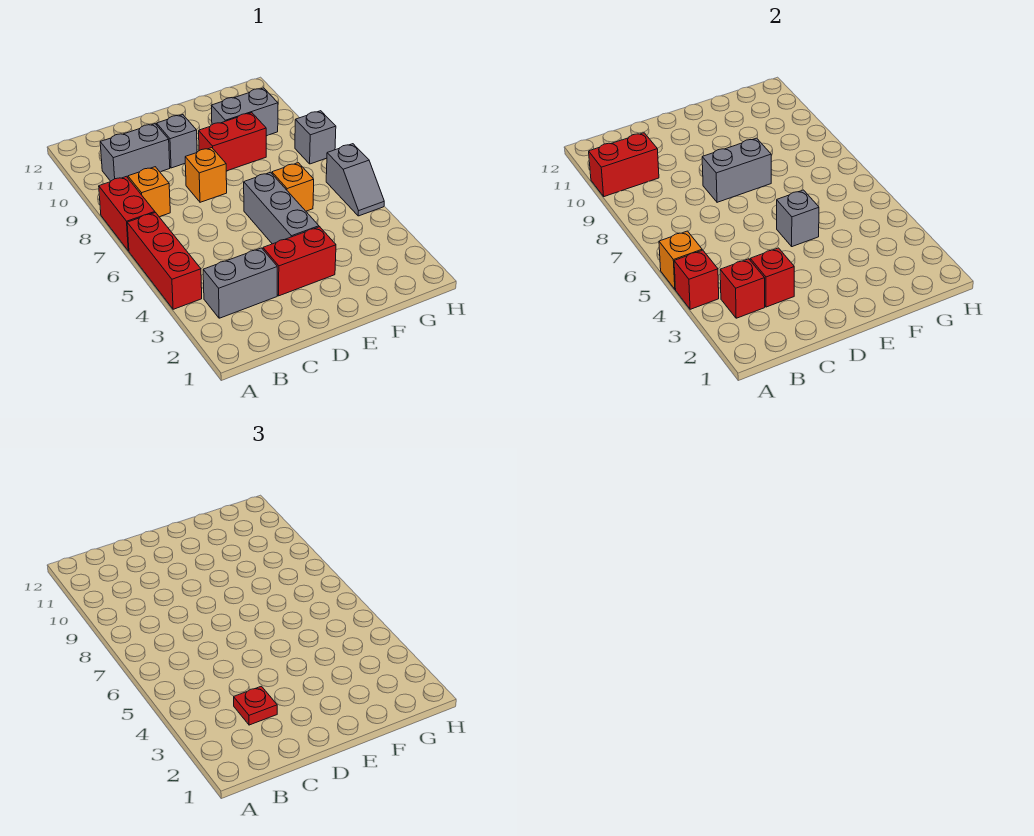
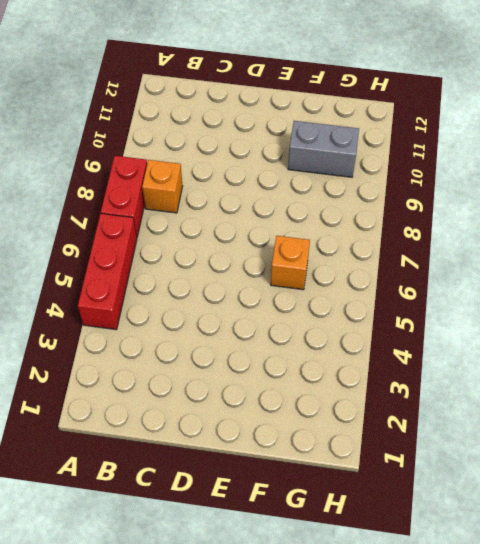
none -> grey 1x2 brick [203,248,277,318]
none -> grey 1x2 brick [100,124,170,181]
none -> red 1x2 brick [263,227,336,296]

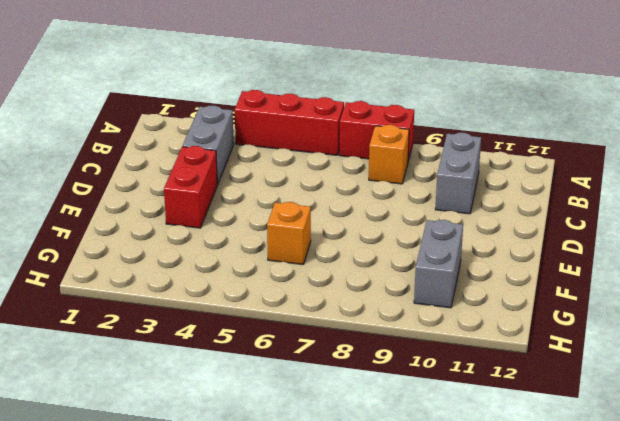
none -> orange 1x1 brick [185,148,227,202]
none -> grey 1x1 brick [157,115,197,168]
none -> grey 1x3 brick [244,172,319,244]

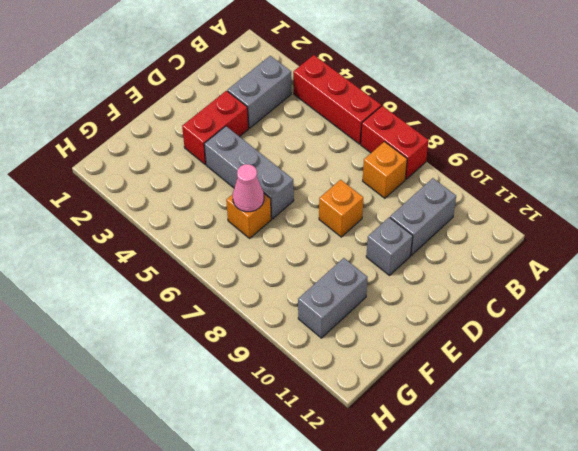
pink 1x1 cone [233,164,264,212] -> none
none -> red 1x2 brick [199,113,266,171]
none -> grey 1x2 slope [326,144,384,216]
none -> grey 1x1 brick [295,111,336,164]

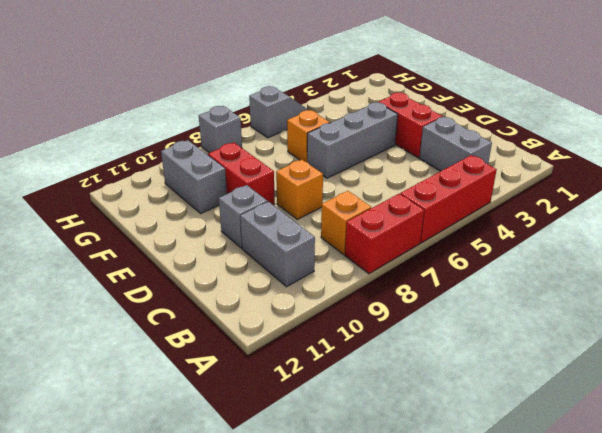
none -> red 1x1 brick [674,250,719,309]
none -> orange 1x1 brick [659,231,702,289]
none -> red 1x2 brick [589,133,659,197]

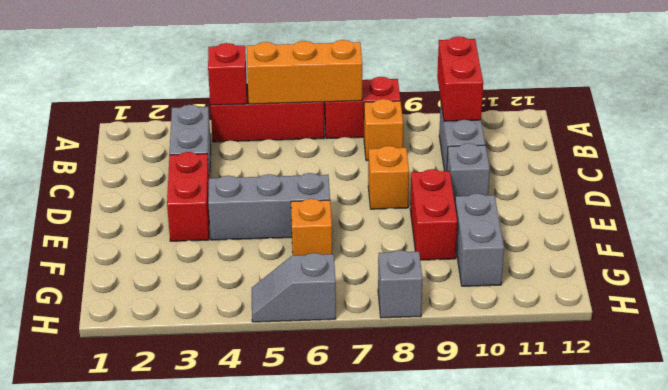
orange 1x3 brick [247,40,362,104] -> orange 1x1 brick [659,231,702,289]
none -> red 1x1 brick [720,259,765,318]
none -> red 1x1 brick [750,248,794,307]
none -> grey 1x2 brick [702,138,771,202]

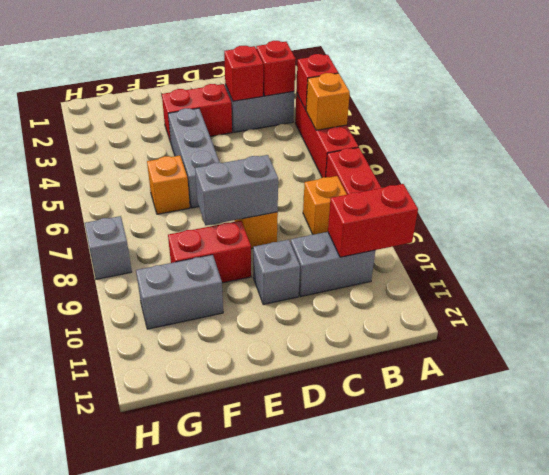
none -> grey 1x2 slope [326,144,384,216]
none -> grey 1x1 brick [777,190,819,247]
none -> red 1x1 plate [234,686,277,725]

